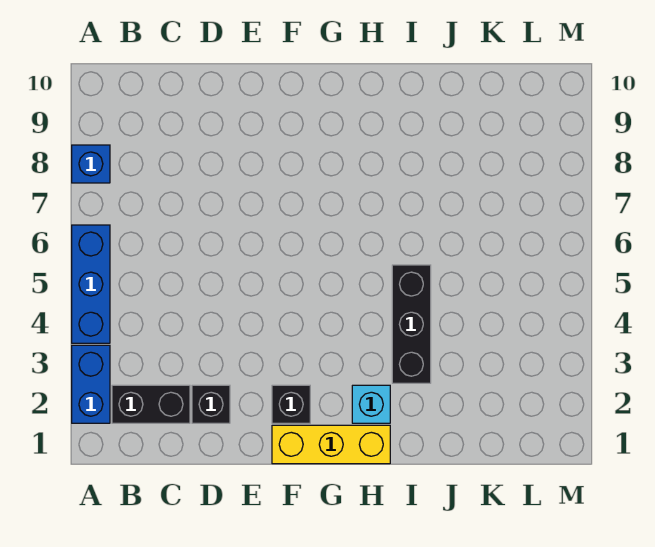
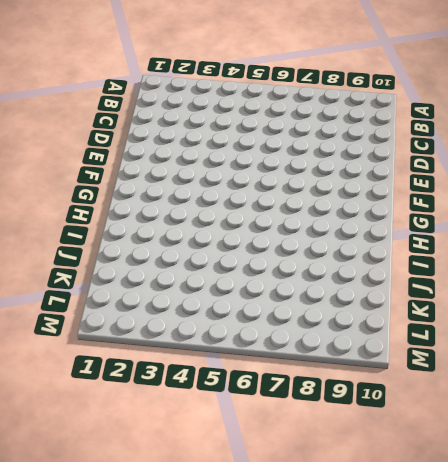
none -> blue 1x2 brick [72,345,110,423]
none -> blue 1x3 brick [72,225,110,343]

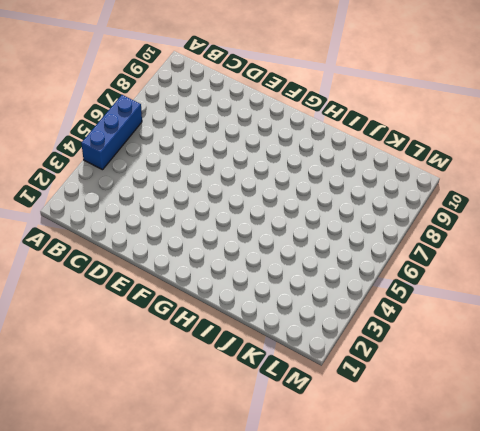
none -> blue 1x2 brick [72,345,110,423]
none -> blue 1x1 brick [72,145,110,183]

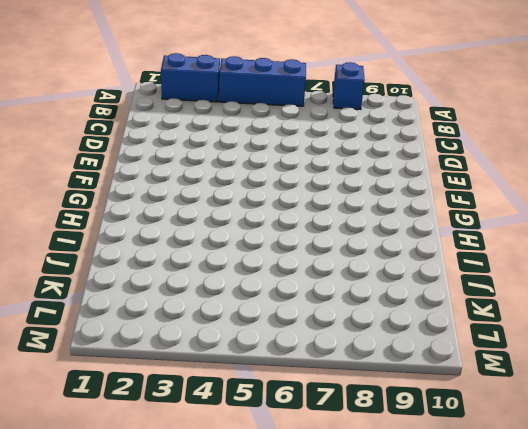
none -> black 1x2 brick [112,385,190,423]
none -> black 1x1 brick [192,385,230,423]

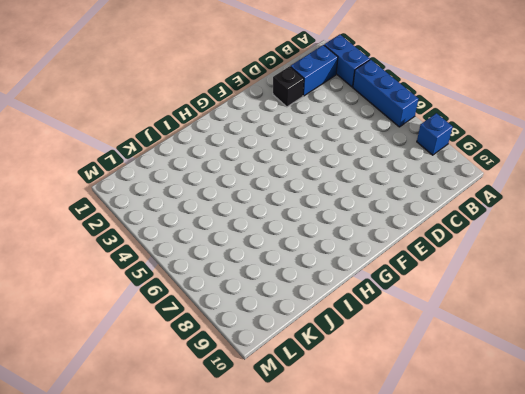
blue 1x2 brick [290,45,338,96] -> black 1x2 brick [112,385,190,423]
none -> yellow 1x3 brick [272,425,390,464]
none -> black 1x1 brick [272,385,310,423]

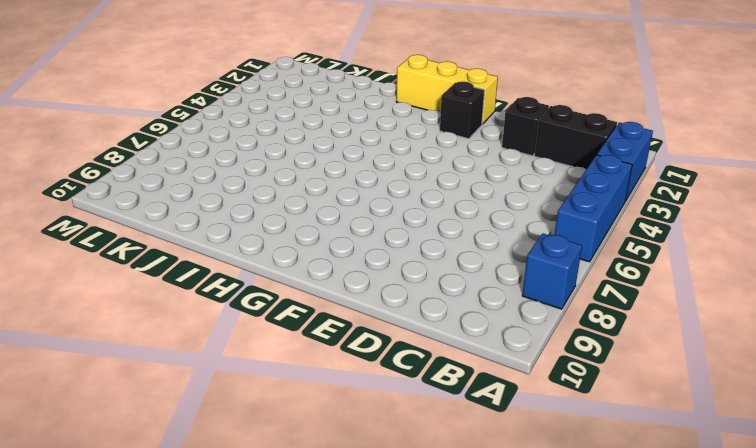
none -> cyan 1x1 brick [352,385,390,423]
none -> black 1x3 brick [392,265,431,383]

